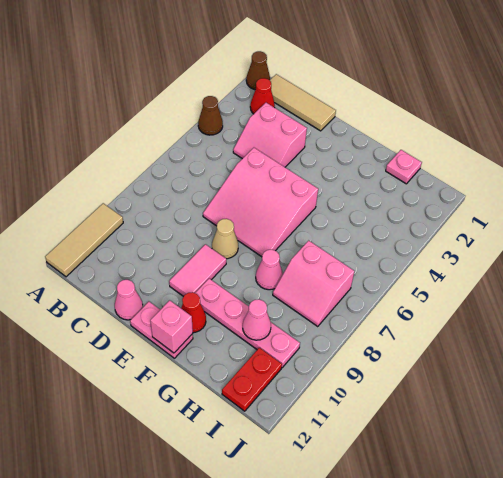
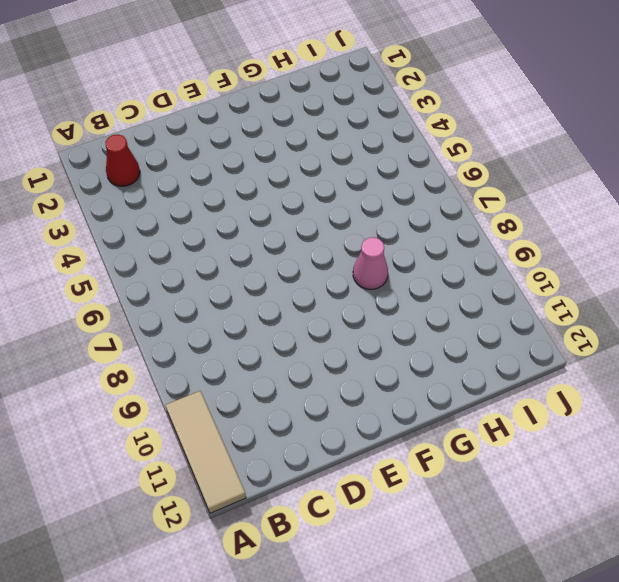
none -> brown 1x1 cone [246,51,270,90]
none -> brown 1x1 cone [198,96,223,135]
none -> tan 1x3 tile [270,74,336,131]

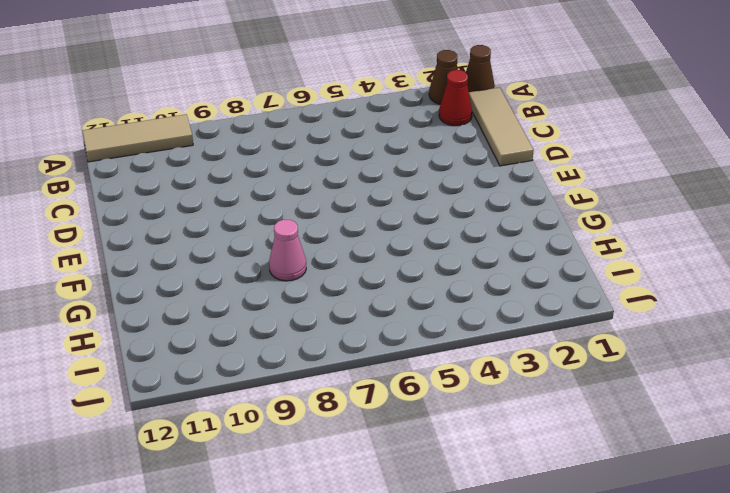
brown 1x1 cone [429,50,458,104] -> brown 1x1 cone moved to [198,96,223,135]
none -> pink 2x2 slope [233,103,307,167]
none -> pink 3x3 slope [203,148,318,257]
none -> pink 1x1 cone [115,280,143,320]

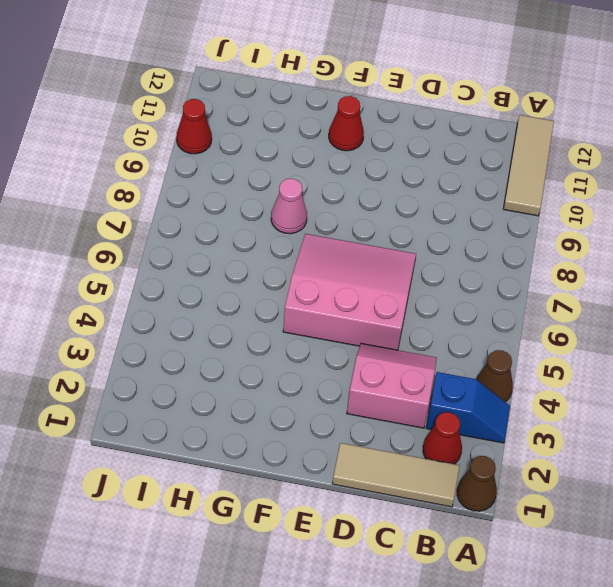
blue 1x2 slope [426,372,510,443] -> none
red 1x1 cone [176,99,212,154] -> none
none -> pink 1x1 cone [115,280,143,320]
none -> tan 1x1 cone [212,219,238,259]
none -> pink 1x2 tile [169,244,226,296]

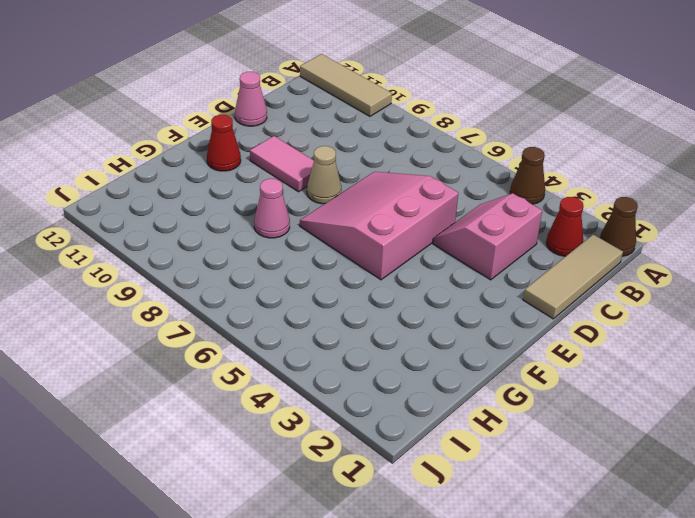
none -> pink 1x2 plate [130,302,193,358]
none -> pink 1x4 plate [195,279,300,368]
none -> pink 1x1 plate [386,150,422,184]

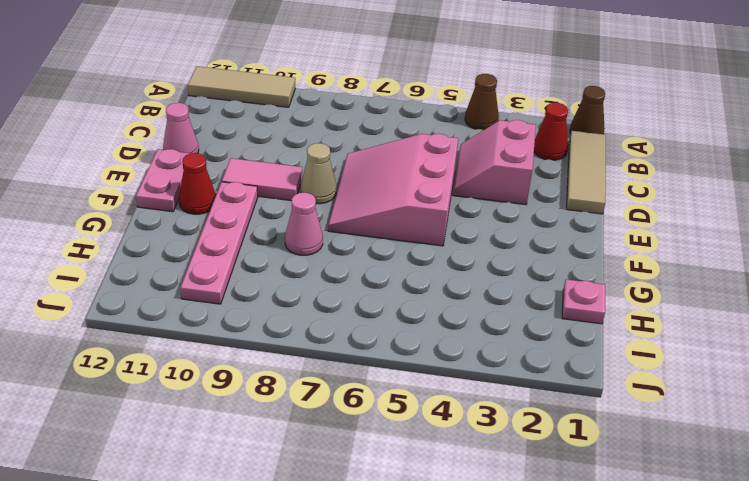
none -> pink 2x2 slope [273,241,354,327]
none -> red 1x2 plate [222,348,282,411]
none -> pink 1x1 brick [150,300,193,353]

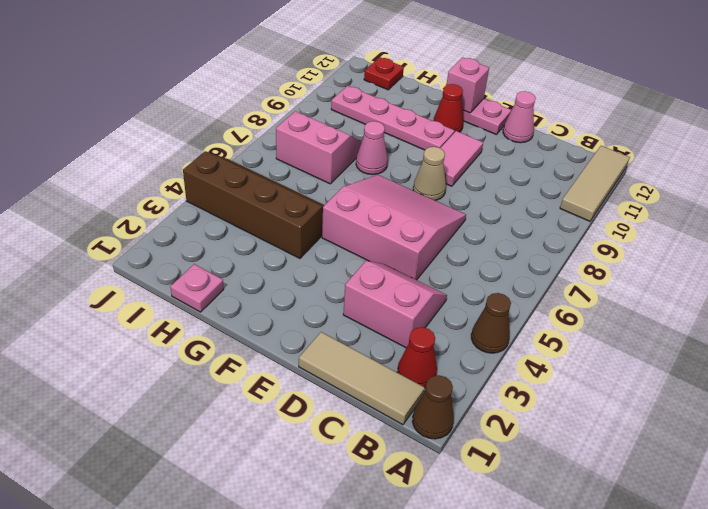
brown 2x4 slope [183,151,324,258] -> none
red 1x1 plate [364,57,404,90] -> red 1x2 plate [222,348,282,411]
none -> pink 1x1 cone [243,299,271,340]

